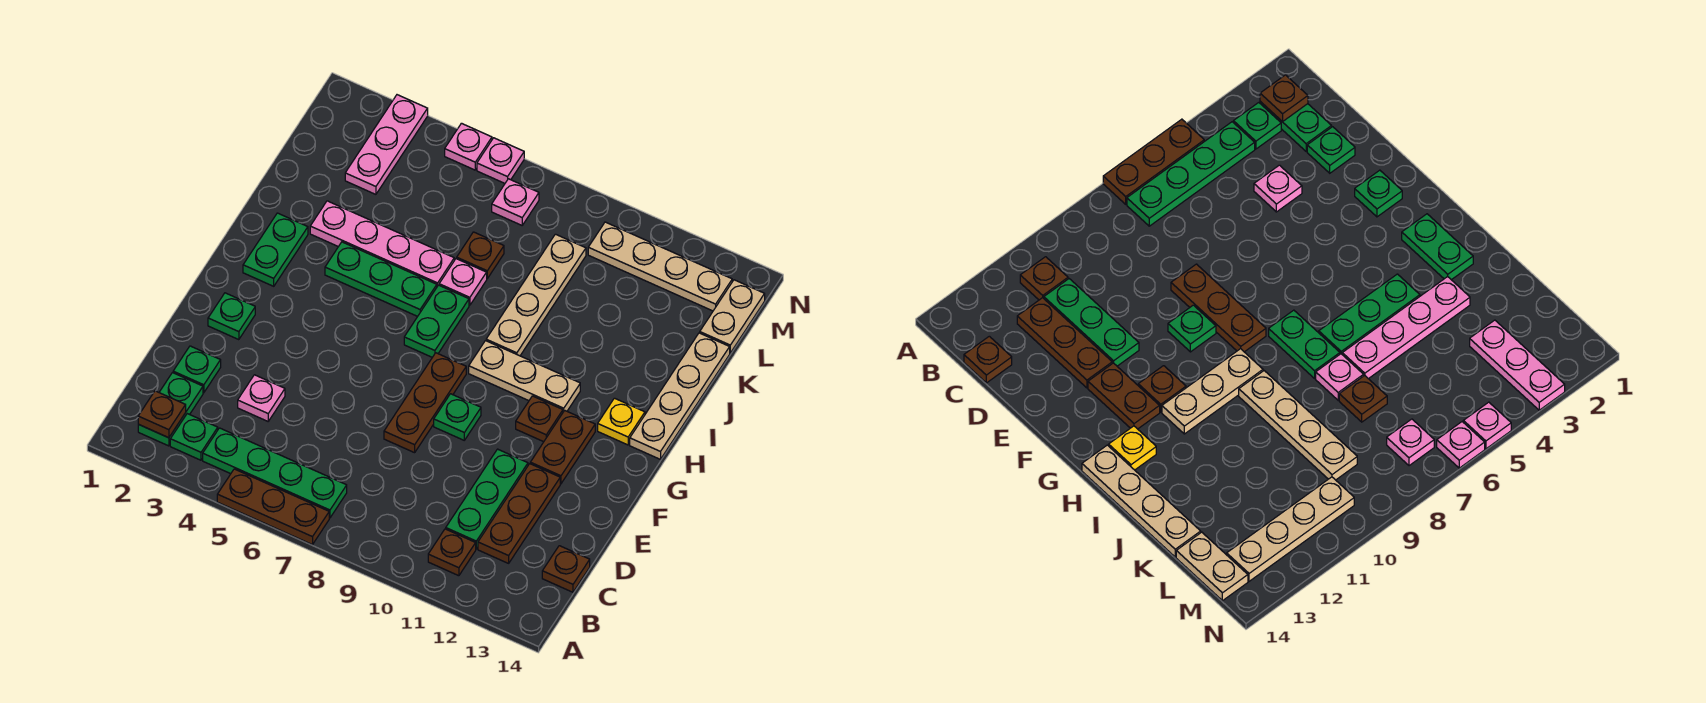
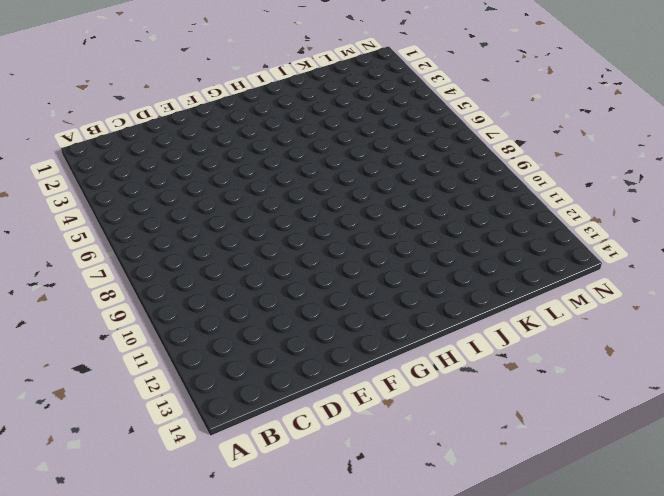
none -> brown 1x3 plate [217,469,329,545]
none -> green 1x2 plate [138,373,203,446]
none -> green 1x1 plate [170,414,218,460]
none -> green 1x4 plate [203,428,347,518]

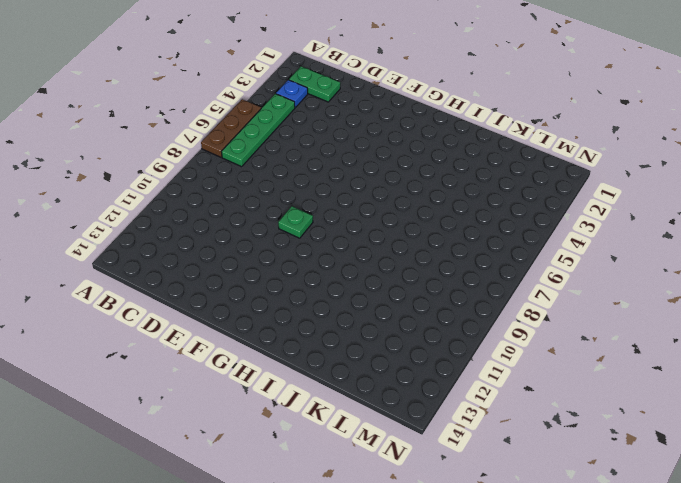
blue 1x1 plate [276,80,308,108] -> green 1x1 plate [170,414,218,460]
none -> brown 1x1 plate [428,529,476,576]
none -> green 1x3 plate [446,449,528,549]
none -> brown 1x3 plate [478,464,560,563]
none -> brown 1x1 plate [542,546,590,592]

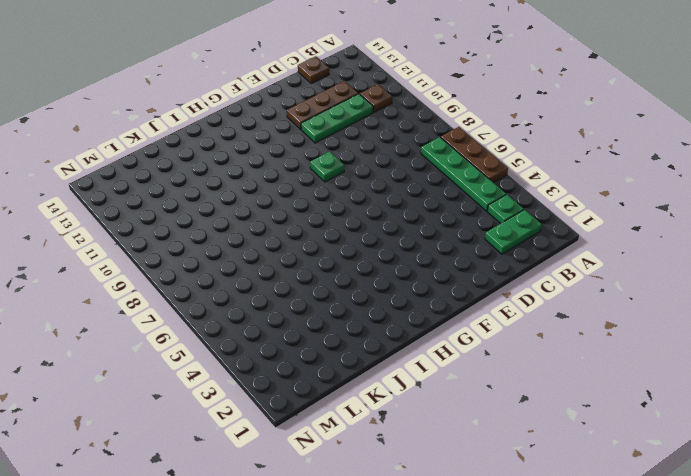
none -> green 1x1 plate [173,346,221,393]
none -> pink 1x1 plate [238,375,285,421]
none -> brown 1x3 plate [384,353,466,453]
none -> green 1x1 plate [208,293,255,340]

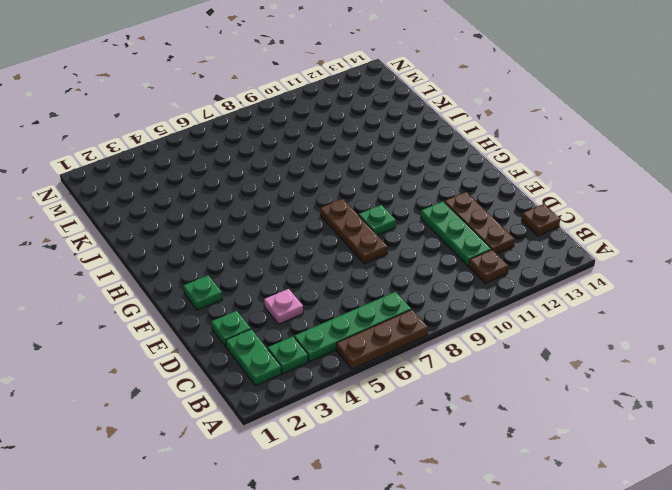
none -> brown 1x2 plate [530,411,595,484]
none -> brown 1x1 plate [516,396,563,442]
none -> green 1x2 plate [243,213,308,286]
none -> green 1x2 plate [404,285,469,357]

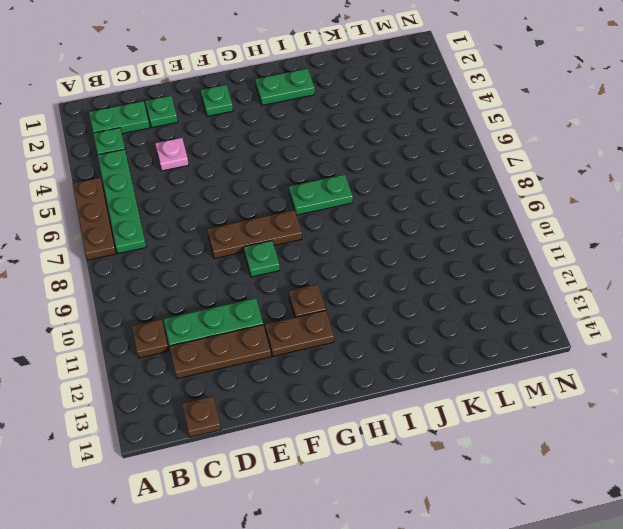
none -> tan 1x3 plate [469,341,580,412]
none -> yellow 1x1 plate [598,398,645,445]
none -> tan 1x4 plate [630,333,730,459]
none -> green 1x3 plate [325,242,437,316]

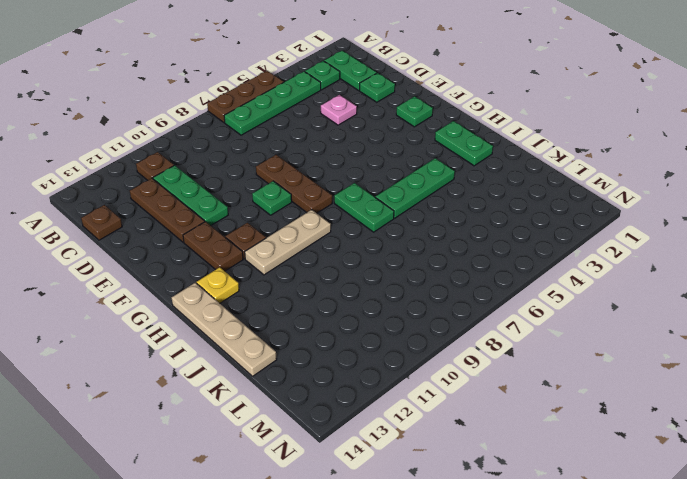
none -> tan 1x4 plate [486,234,586,356]
none -> pink 1x4 plate [310,201,454,286]
none -> pink 1x1 plate [439,259,487,305]
none -> brown 1x1 plate [457,232,504,279]

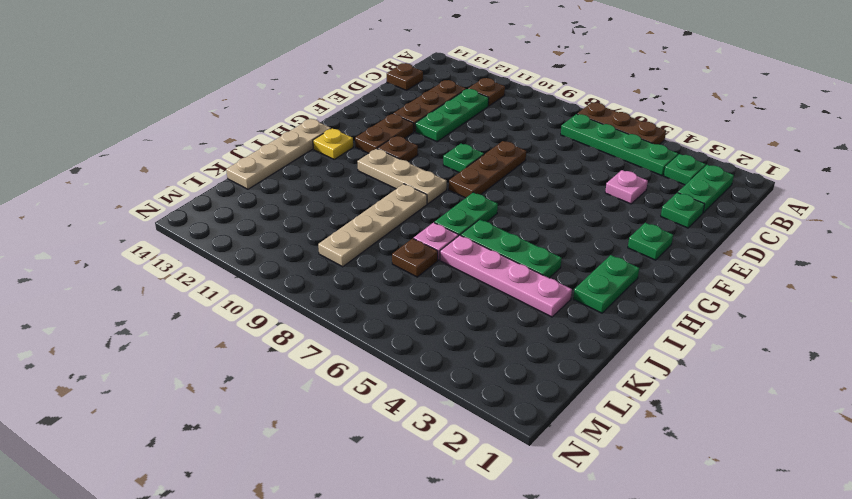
none -> pink 1x3 plate [345,95,428,194]
none -> tan 1x2 plate [700,280,765,353]
none -> pink 1x1 plate [492,179,539,225]
none -> tan 1x4 plate [588,222,732,311]

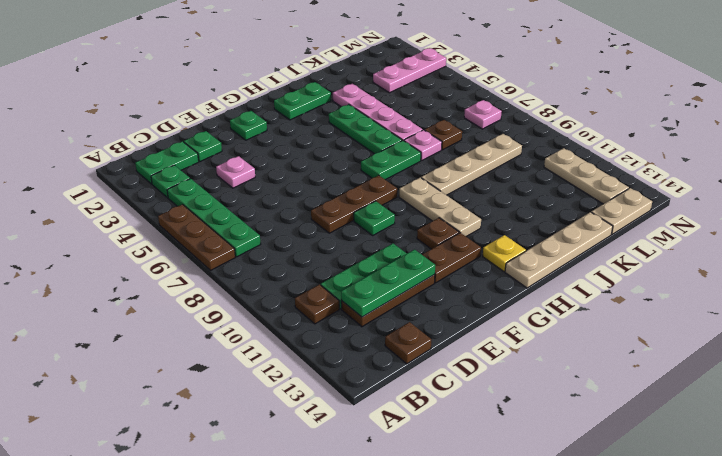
green 1x3 plate [341,250,435,317] -> none
tan 1x3 plate [544,148,629,204] -> tan 1x4 plate [588,222,732,311]
none -> pink 1x1 plate [445,123,492,170]
none -> pink 1x1 plate [477,138,524,183]
none -> brown 1x1 plate [138,391,186,438]

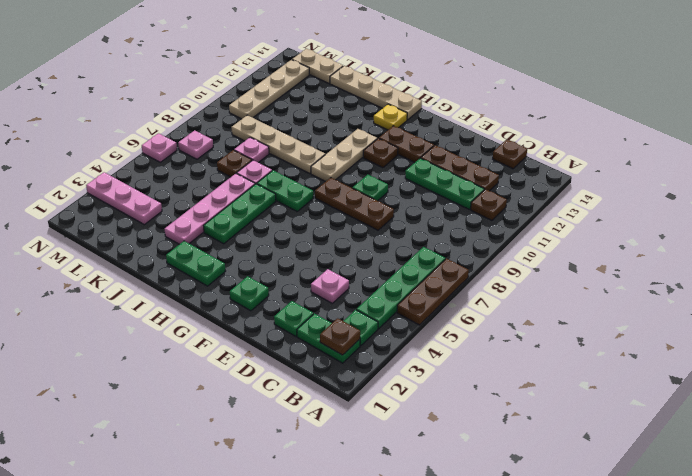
pink 1x1 plate [234,137,269,163] -> pink 1x1 plate moved to [445,123,492,170]

